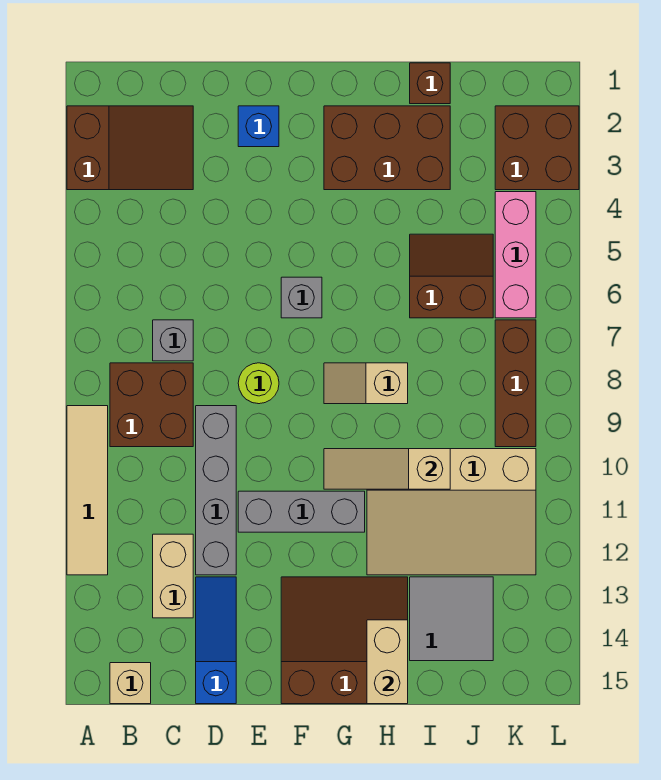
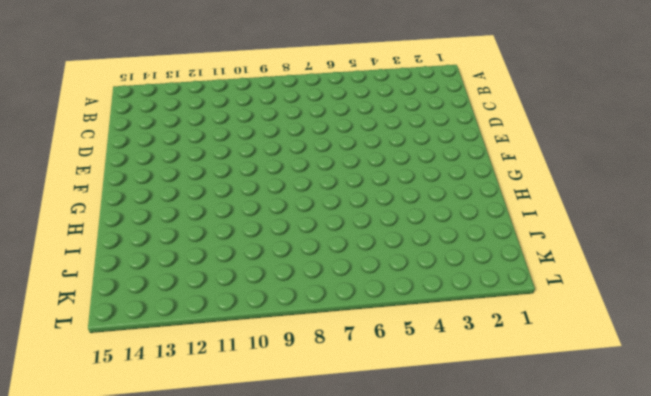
none -> brown 2x3 slope [67,106,193,190]
none -> tan 1x4 tile [67,406,108,575]
none -> brown 2x2 brick [110,363,193,447]

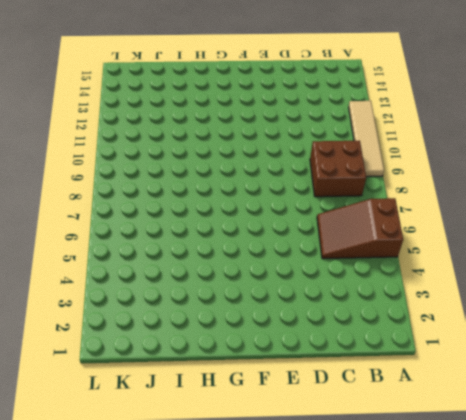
brown 2x3 slope [317,198,403,259] -> brown 2x3 slope moved to [67,106,193,190]
none -> tan 1x1 brick [110,663,151,704]
none -> grey 1x1 brick [153,320,193,361]
none -> tan 1x2 brick [153,534,193,618]

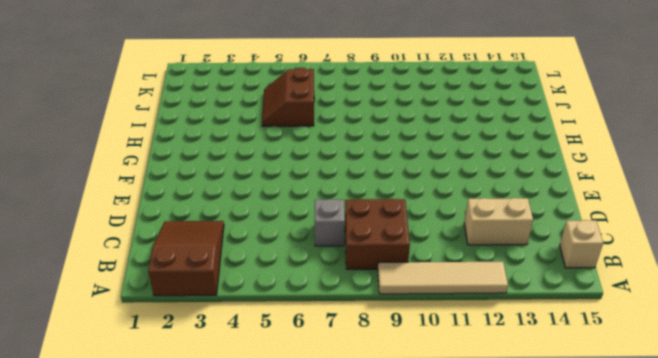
none -> grey 1x4 brick [196,406,236,575]
none -> blue 1x3 slope [196,577,236,704]
none -> blue 1x1 brick [238,106,279,147]

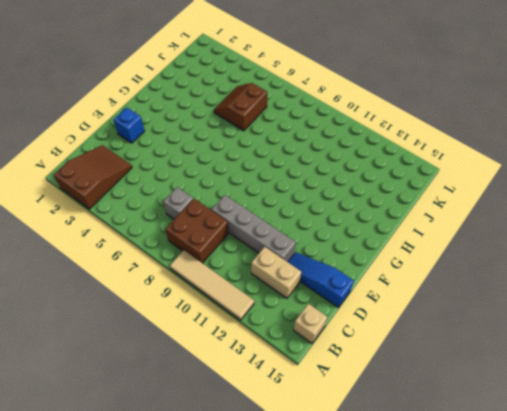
none -> lime 1x1 round brick [238,363,279,404]
none -> grey 1x3 brick [238,491,365,532]
none -> grey 1x1 brick [281,277,322,318]

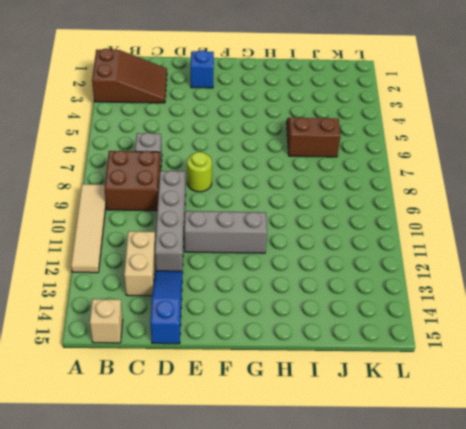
none -> grey 1x1 brick [281,277,322,318]
none -> brown 3x3 slope [281,577,408,704]
none -> brown 2x3 brick [324,106,450,190]

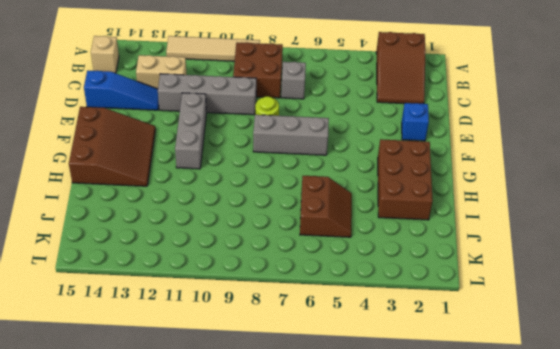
grey 1x3 brick [253,115,329,155] -> grey 1x1 brick [281,277,322,318]
none -> tan 1x2 slope [324,363,408,404]
none -> tan 3x4 slope [367,449,536,575]
none -> brown 1x1 brick [410,63,450,104]

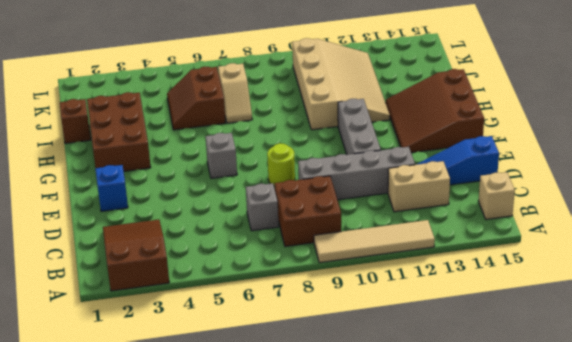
tan 1x2 slope [218,63,252,123] -> tan 1x2 slope moved to [324,363,408,404]
none -> grey 2x2 tile [410,577,493,661]
none -> brown 2x2 brick [495,106,579,190]
none -> pink 1x3 brick [495,192,536,318]

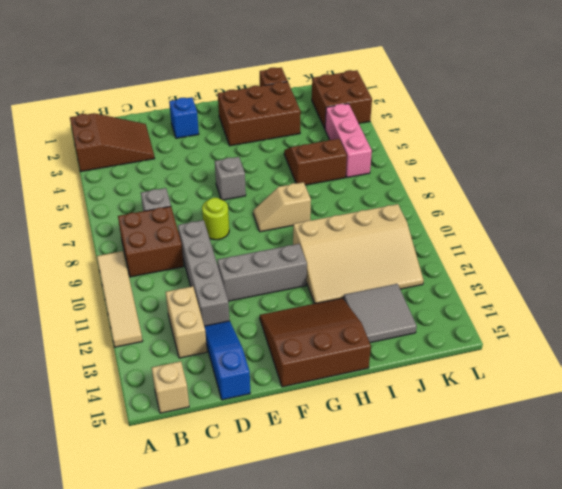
none -> brown 1x3 brick [495,320,536,447]
none -> tan 1x3 slope [324,449,450,489]
none -> tan 1x2 brick [367,620,408,704]

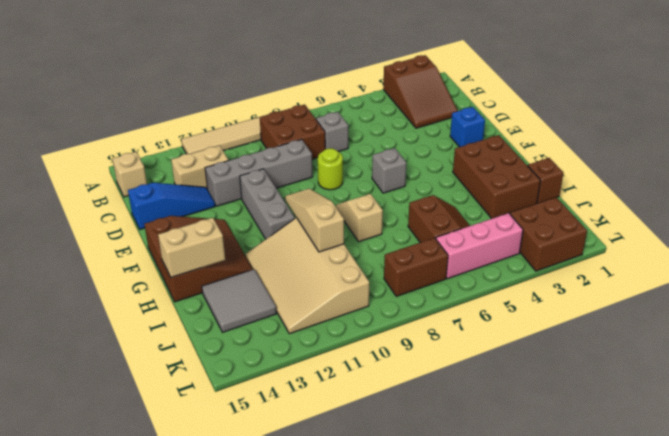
brown 1x2 brick [384,238,448,296] -> brown 1x3 brick [495,320,536,447]

